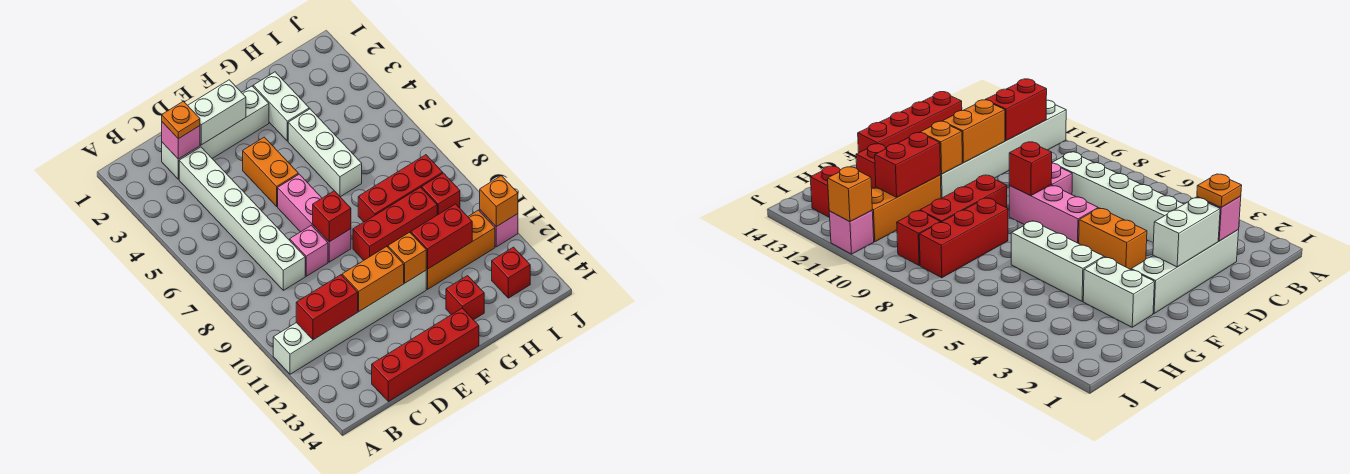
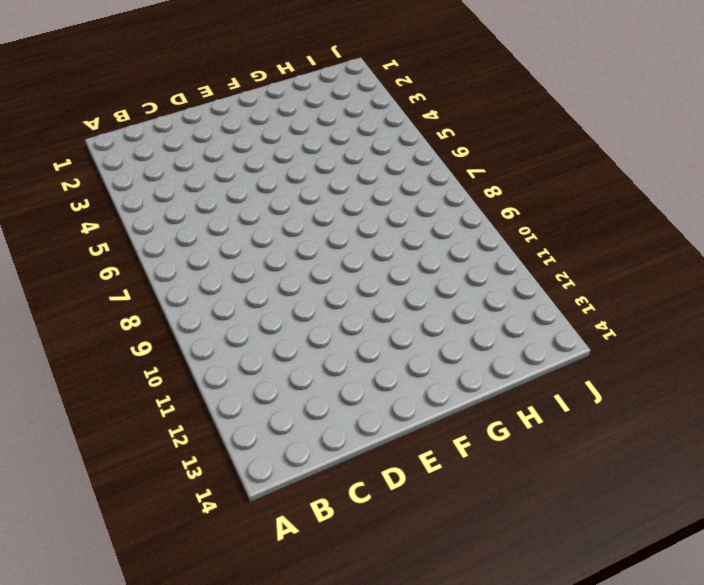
none -> white 1x6 brick [273,271,426,374]
none -> white 1x4 brick [162,86,269,179]
none -> white 1x6 brick [179,147,305,290]

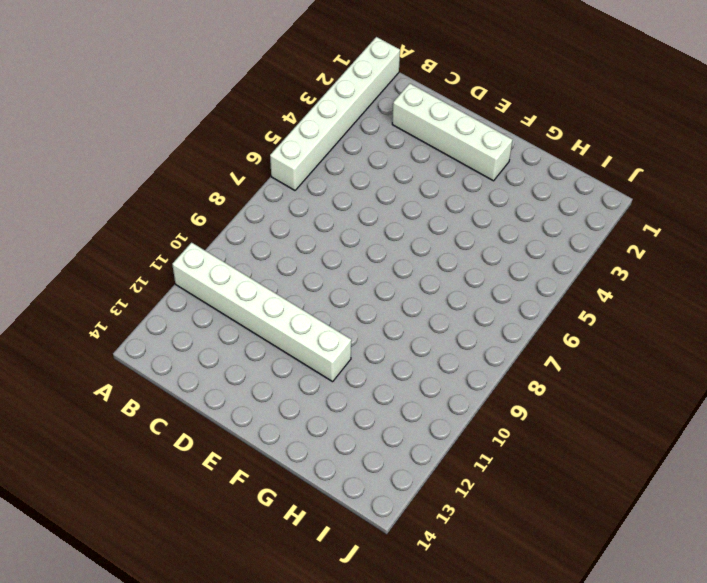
white 1x6 brick [270,37,400,190] -> white 1x6 brick moved to [179,147,305,290]
none -> red 1x4 brick [372,308,479,402]
none -> pink 1x1 brick [290,225,328,276]
none -> orange 1x2 brick [243,137,298,206]

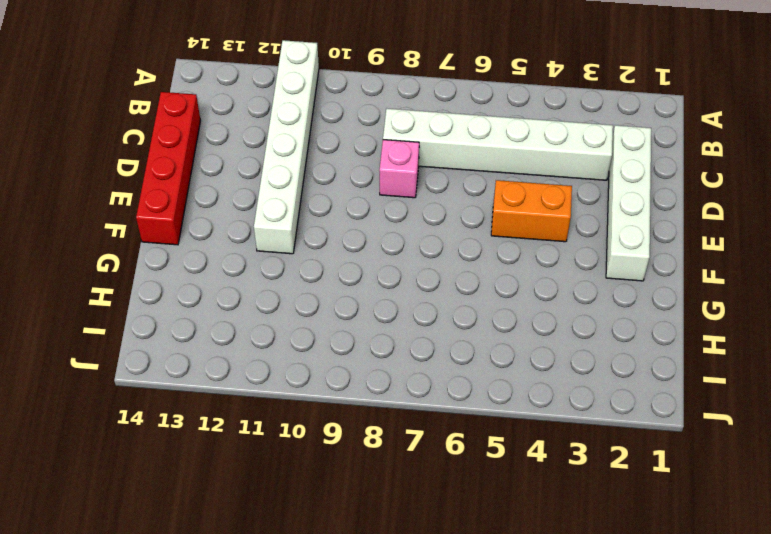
none -> pink 1x3 brick [278,174,351,262]
none -> red 1x3 brick [353,187,437,260]
none -> white 1x2 brick [253,72,309,141]

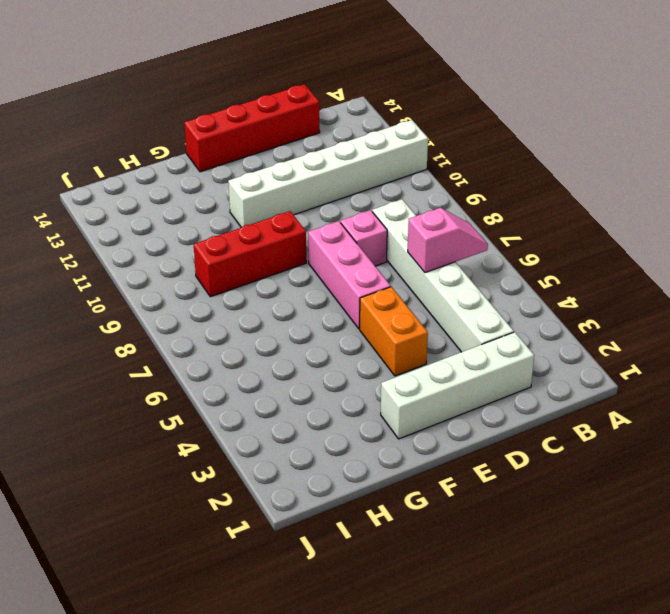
pink 1x2 slope [408,208,488,273] -> none
none -> white 1x2 brick [253,72,309,141]
none -> white 1x3 brick [288,109,362,197]
none -> red 1x3 brick [358,155,443,222]

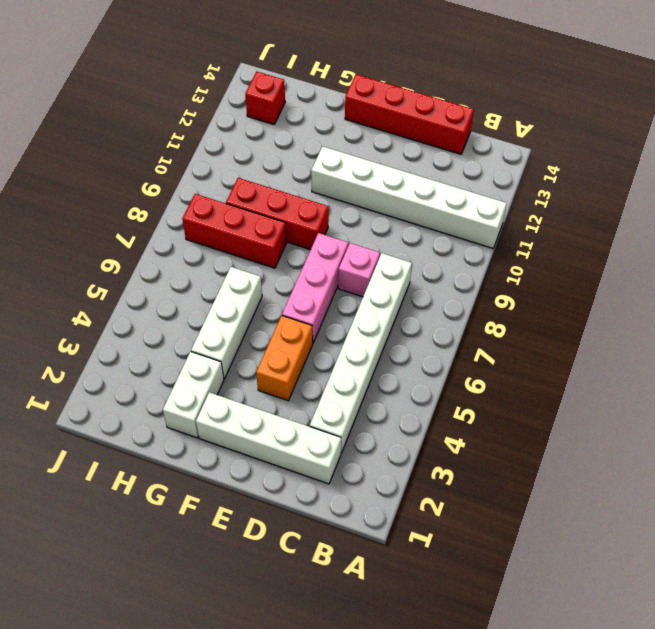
none -> orange 1x3 brick [426,210,495,289]
none -> red 1x1 brick [446,276,484,320]
none -> red 1x1 brick [422,173,460,215]

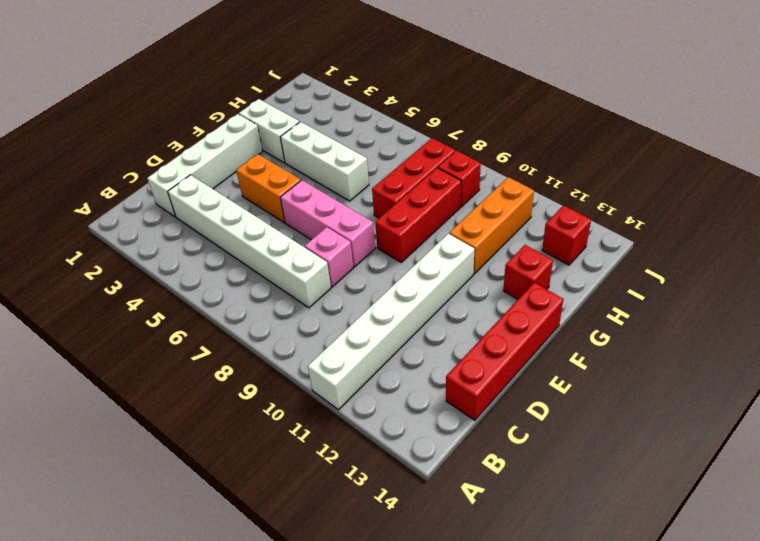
none -> pink 1x1 brick [480,210,518,247]
none -> red 1x2 brick [296,275,358,340]
none -> pink 1x1 brick [162,122,200,159]

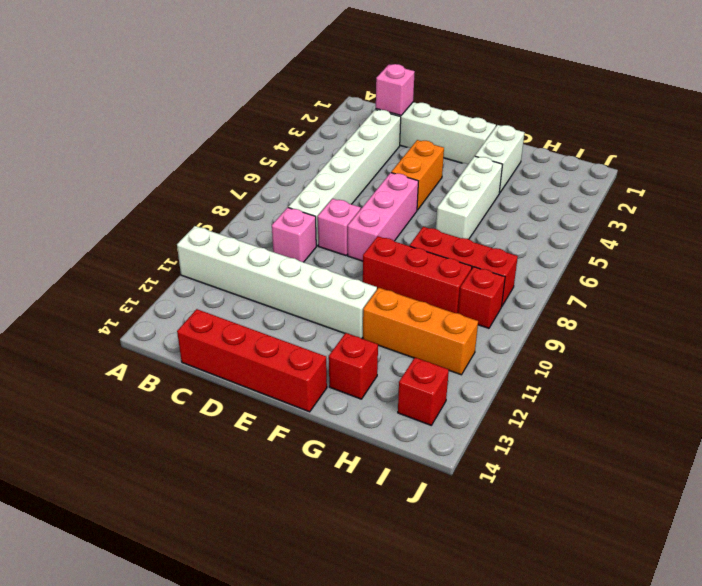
pink 1x1 brick [272,208,316,262] -> pink 1x1 brick moved to [480,210,518,247]
none -> red 1x2 brick [296,275,358,340]
none -> white 1x2 brick [188,80,246,145]
none -> orange 1x2 brick [342,247,404,311]

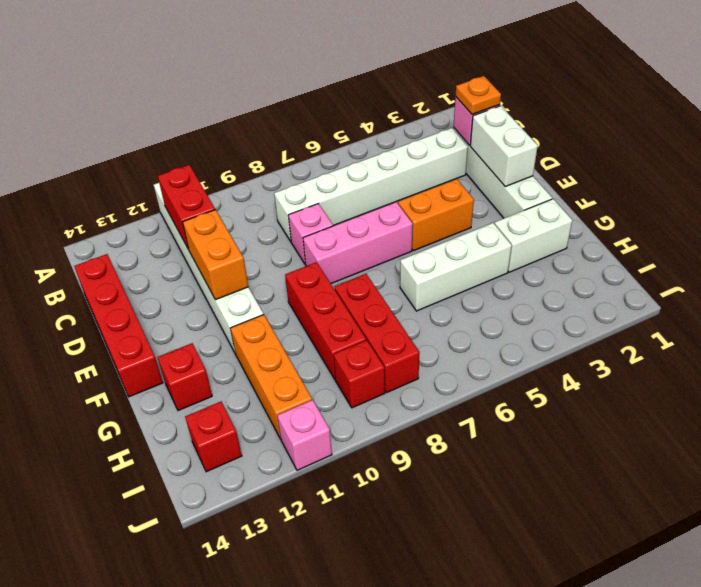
none -> red 1x1 brick [313,191,351,242]
none -> orange 1x1 brick [388,232,426,283]
none -> red 1x2 brick [411,204,472,269]

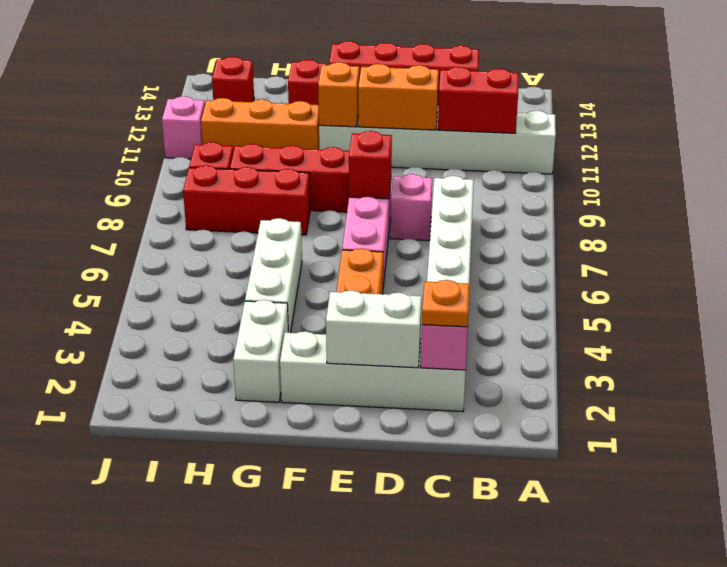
none -> red 1x2 brick [411,204,472,269]
none -> orange 1x1 brick [480,176,518,227]

